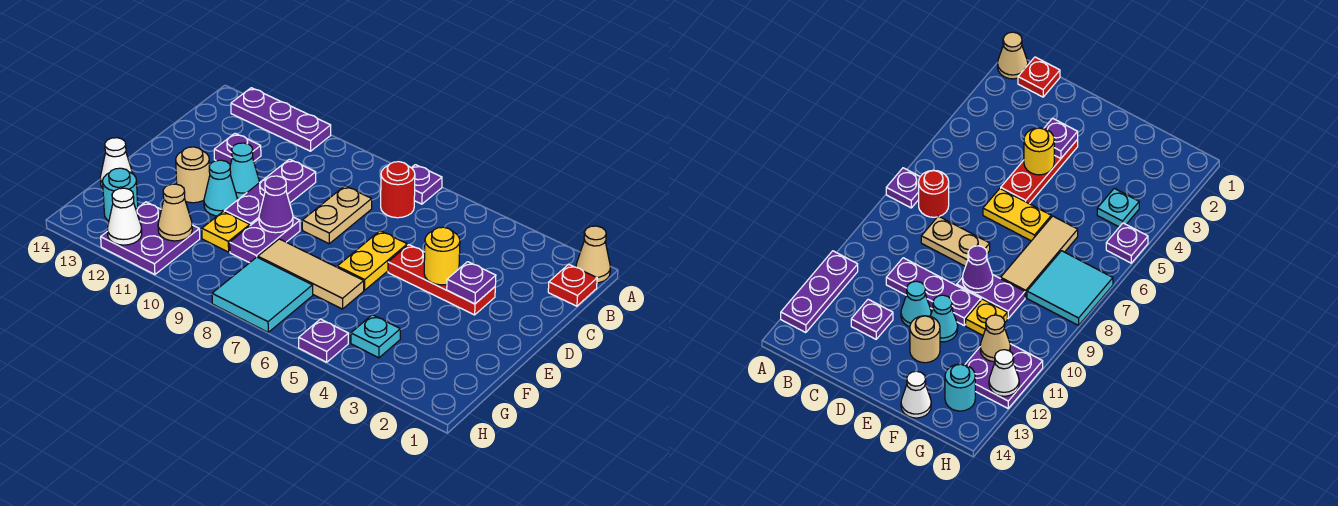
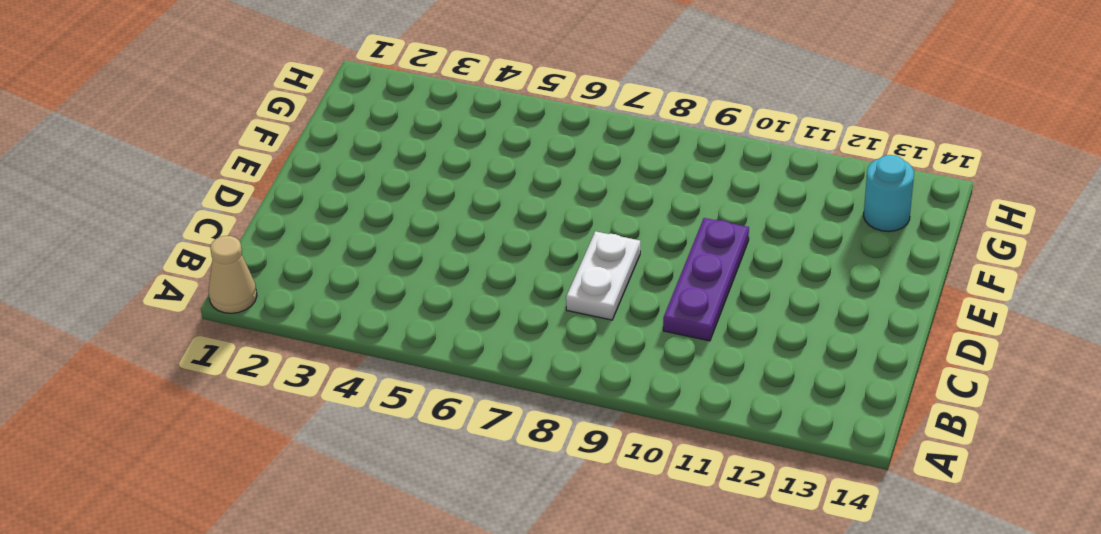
white 1x2 plate [566,231,640,320] -> tan 1x2 plate [302,186,372,244]
none -> purple 1x1 plate [412,165,442,204]
none -> purple 1x3 plate [231,88,331,151]
none -> red 1x1 plate [548,264,597,306]

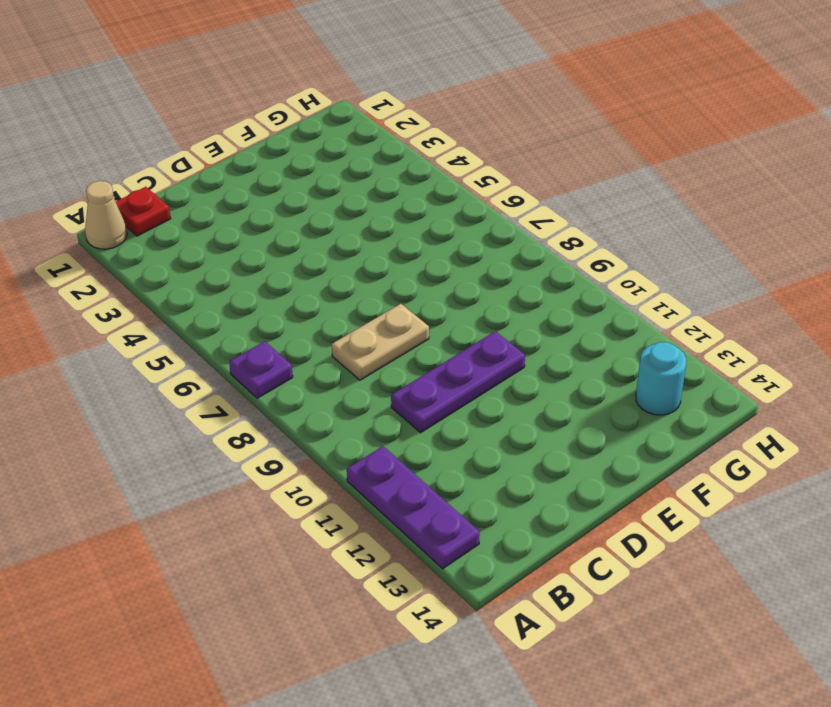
none -> red 1x1 round brick [381,162,415,218]
none -> purple 1x1 plate [214,133,261,165]
none -> red 1x3 plate [388,245,495,315]

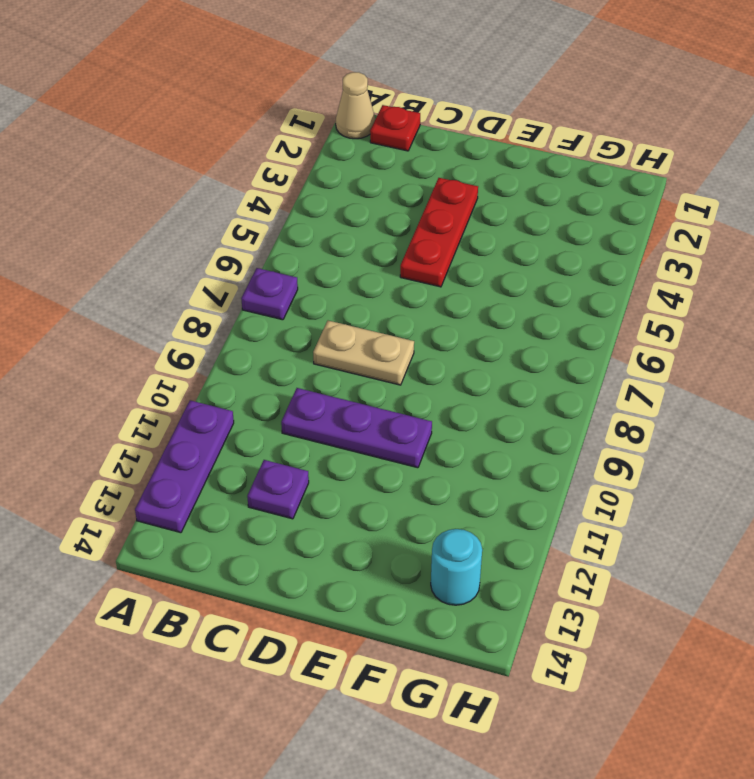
none -> red 1x1 round brick [381,162,415,218]
none -> yellow 1x2 plate [337,231,407,290]
none -> cyan 1x1 cone [230,143,260,198]

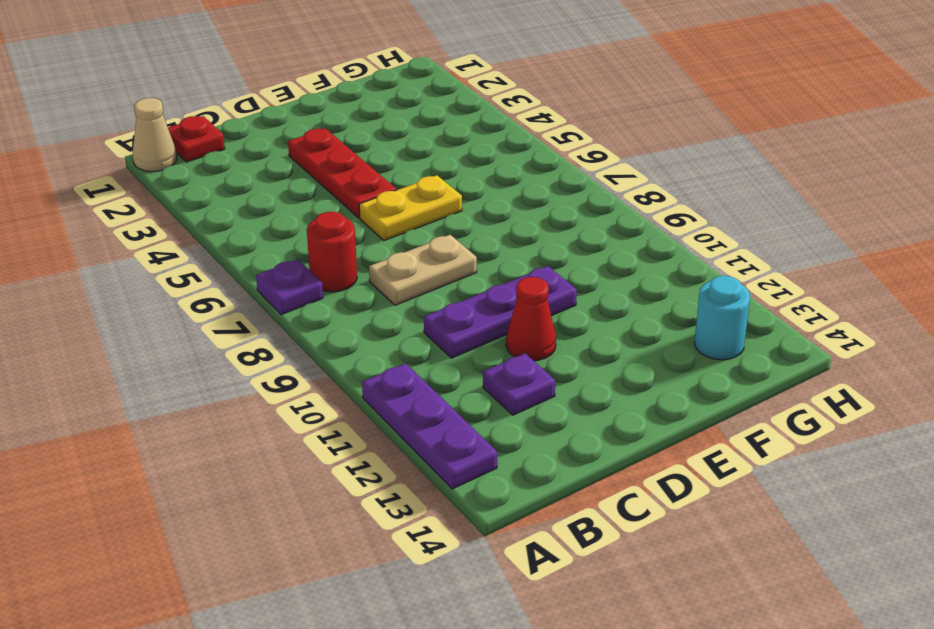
red 1x1 cone [506,277,556,361] -> cyan 1x1 cone [230,143,260,198]
none -> purple 1x2 plate [230,217,300,263]
none -> cyan 1x1 cone [204,160,237,216]
none -> tan 1x1 round brick [176,147,210,203]

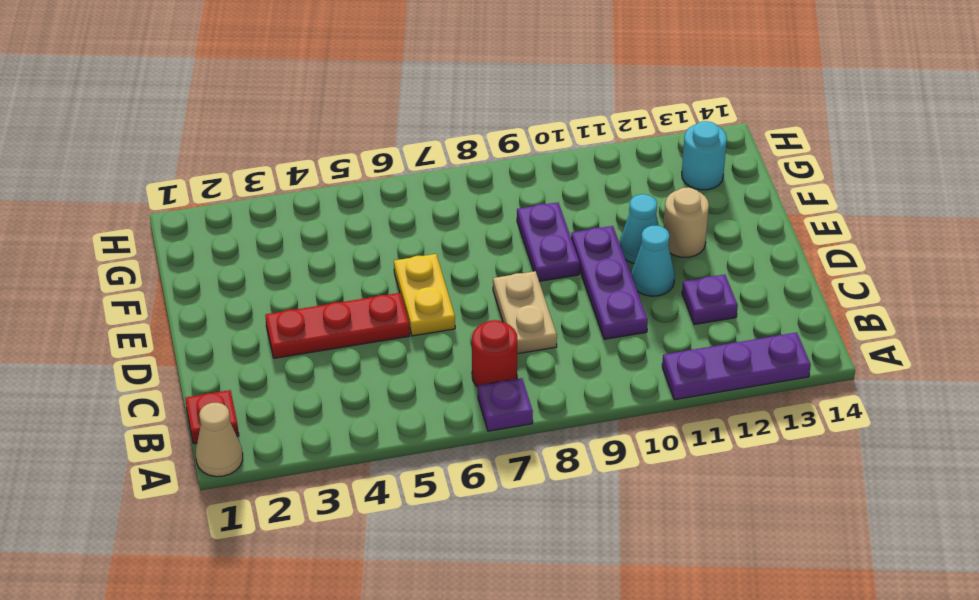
none -> tan 1x3 tile [258,239,364,309]
none -> yellow 1x1 plate [202,211,250,252]
none -> white 1x1 cone [100,138,133,188]

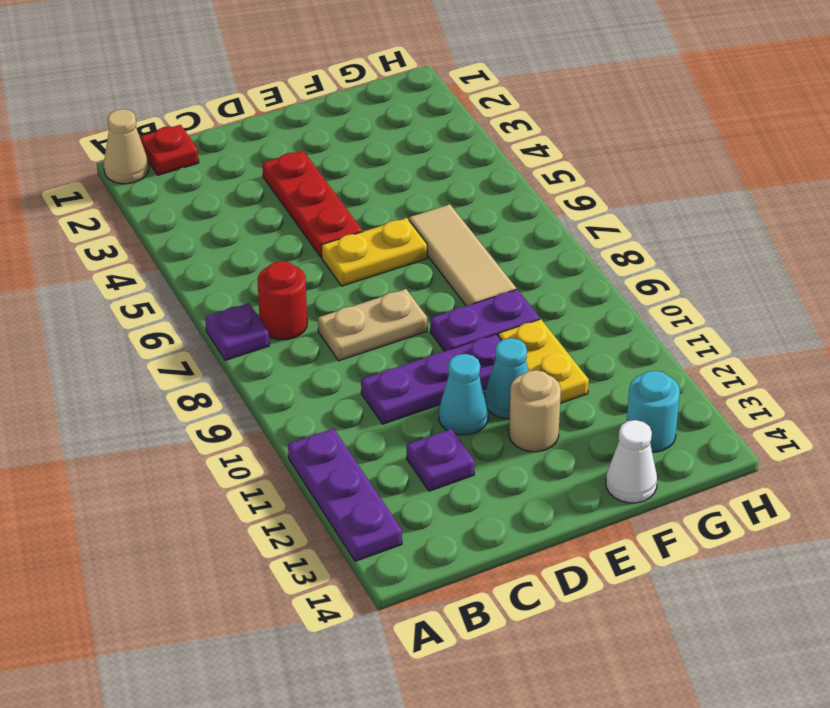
yellow 1x2 plate [498,319,589,403] -> yellow 1x1 plate [202,211,250,252]
none -> cyan 1x1 plate [351,315,400,358]
none -> cyan 2x2 tile [212,257,313,332]
none -> purple 2x2 plate [101,202,200,275]

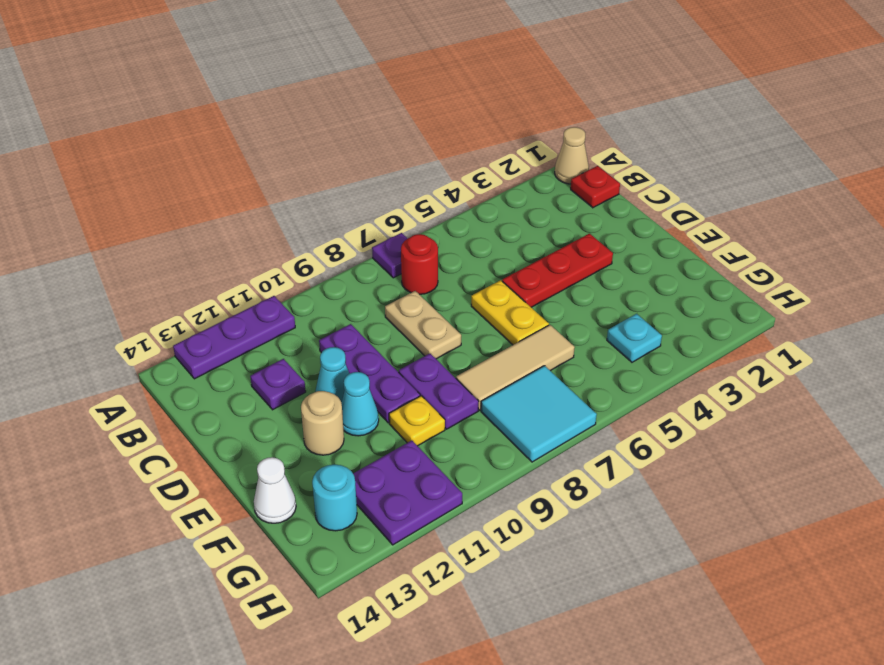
none -> purple 1x1 plate [299,319,348,362]
none -> purple 1x1 plate [447,262,496,304]
none -> yellow 1x1 round brick [424,227,460,285]

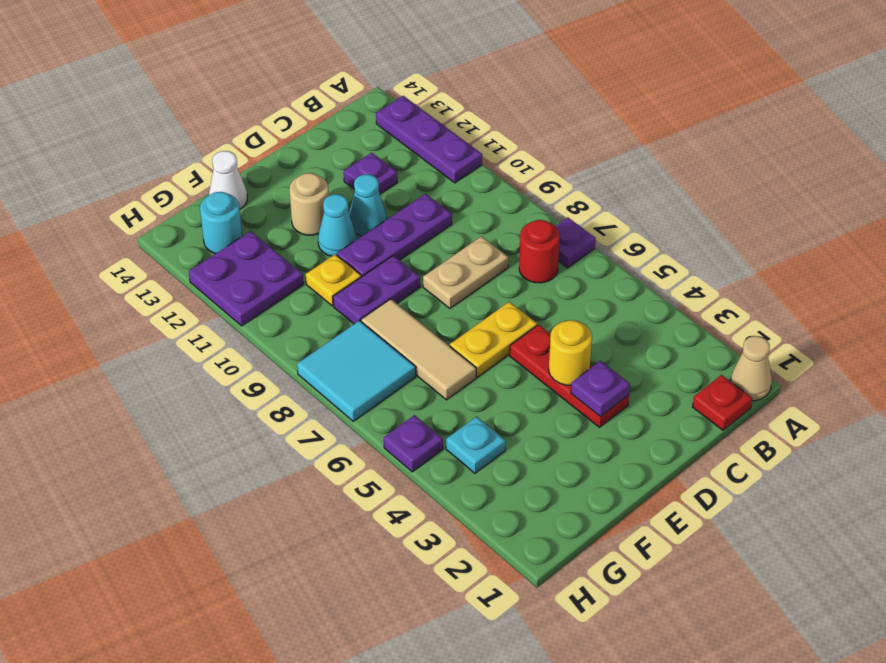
none -> purple 1x1 cone [259,176,293,233]
none -> tan 1x1 cone [158,184,192,241]
none -> white 1x1 cone [107,188,142,245]

